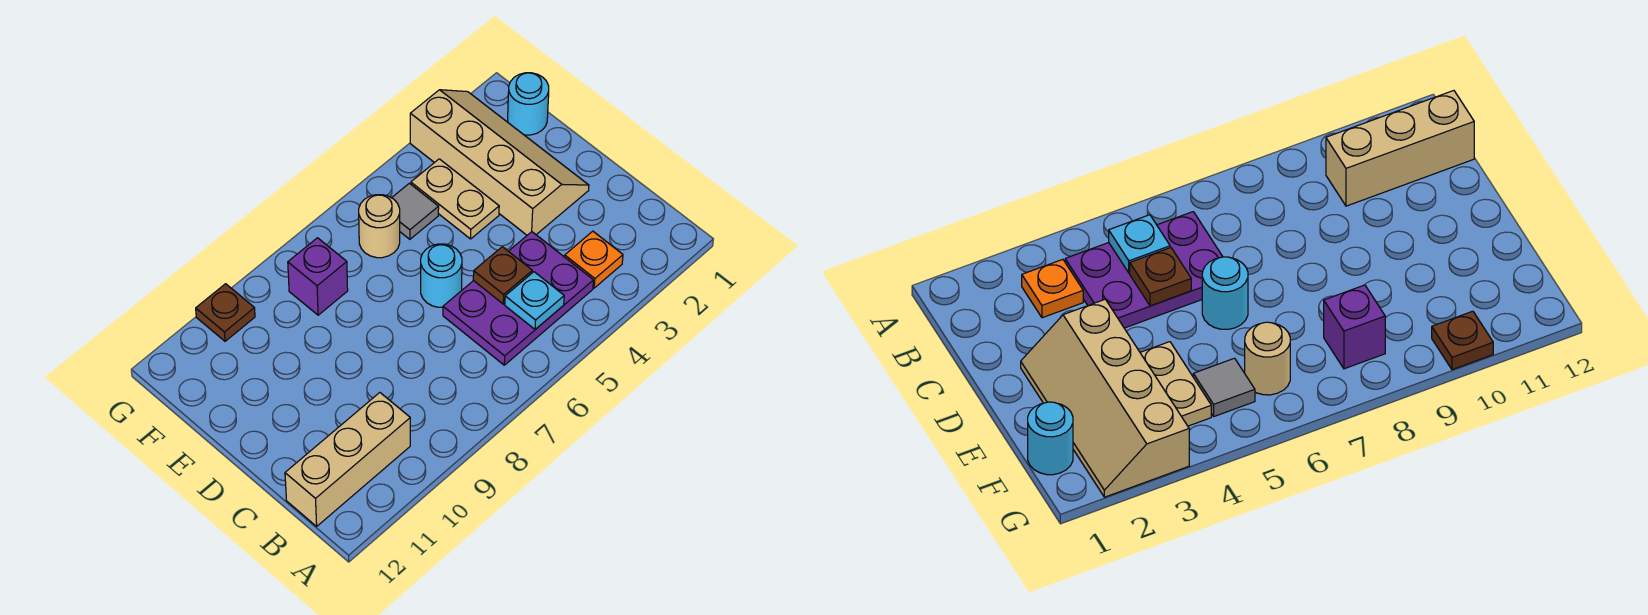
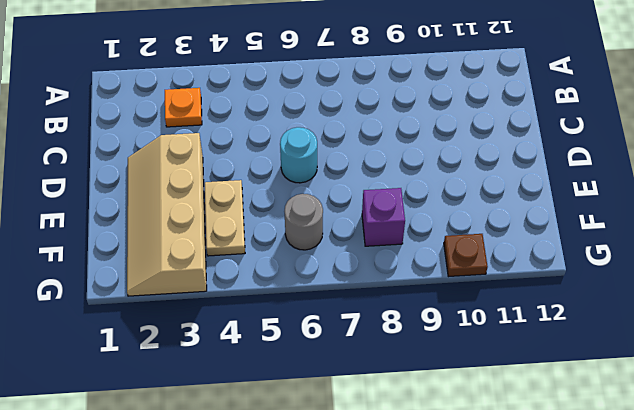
grey 1x1 round brick [284,194,323,250] -> tan 1x1 round brick [359,195,400,258]
none -> purple 2x3 plate [443,232,593,365]
none -> tan 1x3 brick [285,393,410,526]
none -> cyan 1x1 round brick [508,73,549,135]

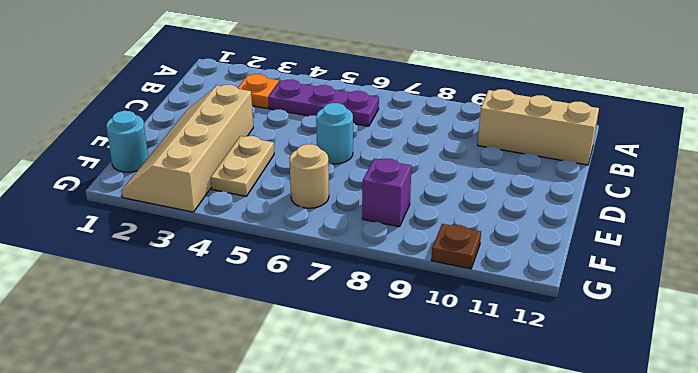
purple 1x3 plate [268,80,379,126] -> purple 2x3 plate [443,232,593,365]
none -> grey 1x1 tile [392,183,439,239]
none -> cyan 1x1 plate [505,272,564,329]
none -> brown 1x1 plate [473,247,532,304]

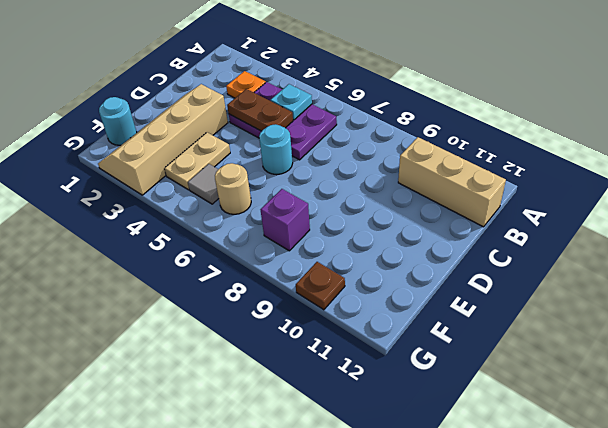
brown 1x2 plate [227,89,293,131] -> brown 1x1 plate [473,247,532,304]

